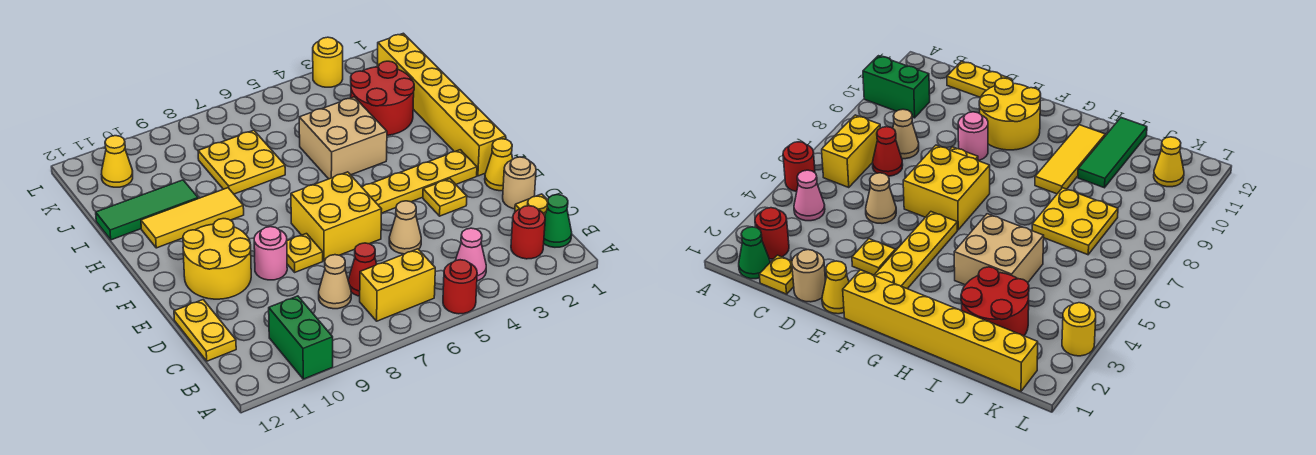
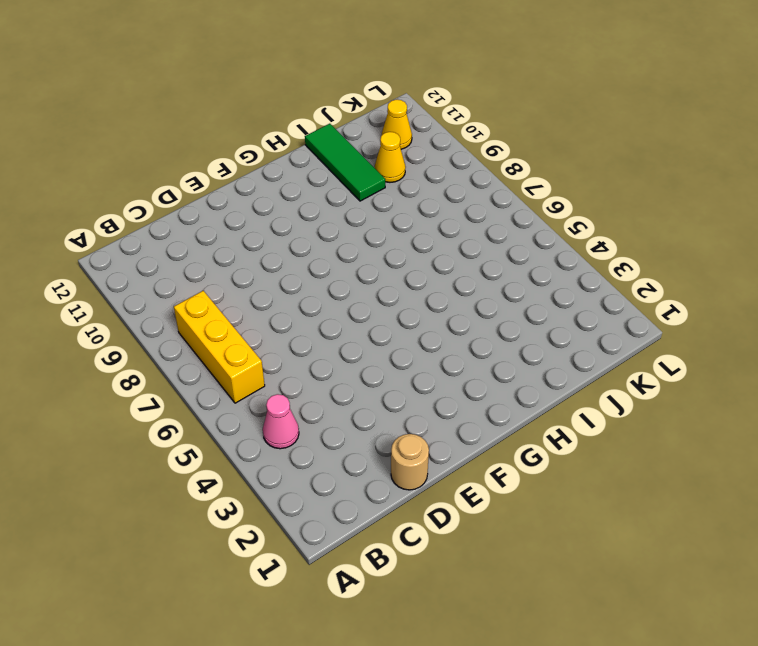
yellow 1x3 brick [174,291,265,403] -> yellow 1x2 brick [360,249,435,321]
yellow 1x1 cone [375,132,406,182] -> yellow 1x1 cone moved to [485,139,513,191]
none -> red 1x1 round brick [443,260,477,314]
none -> green 1x2 brick [269,296,333,379]
none -> green 1x1 cone [544,195,572,247]

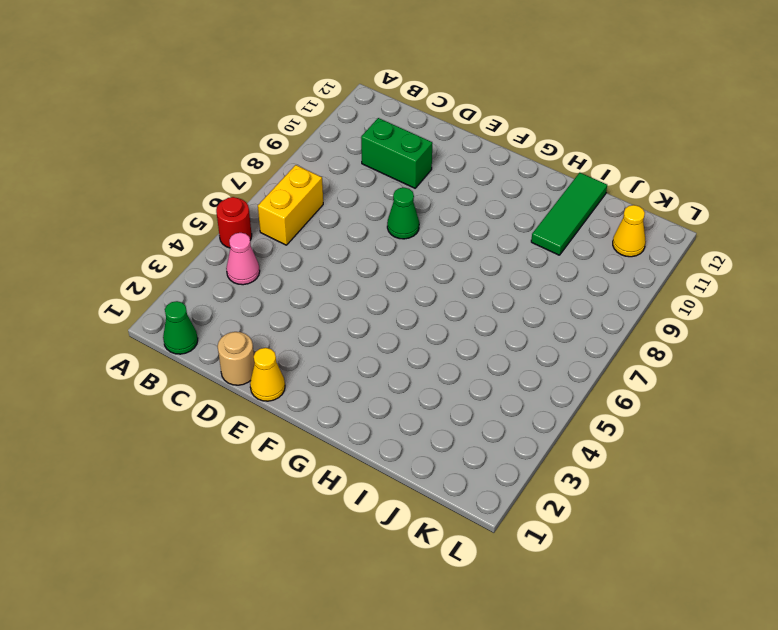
green 1x2 brick [361,118,432,188] -> green 1x2 brick moved to [269,296,333,379]
green 1x1 cone [387,188,419,239] -> yellow 1x1 plate [287,234,323,272]
none -> red 1x1 round brick [511,206,545,259]
none -> yellow 1x1 plate [515,194,548,215]
none -> red 1x1 cone [348,243,377,296]

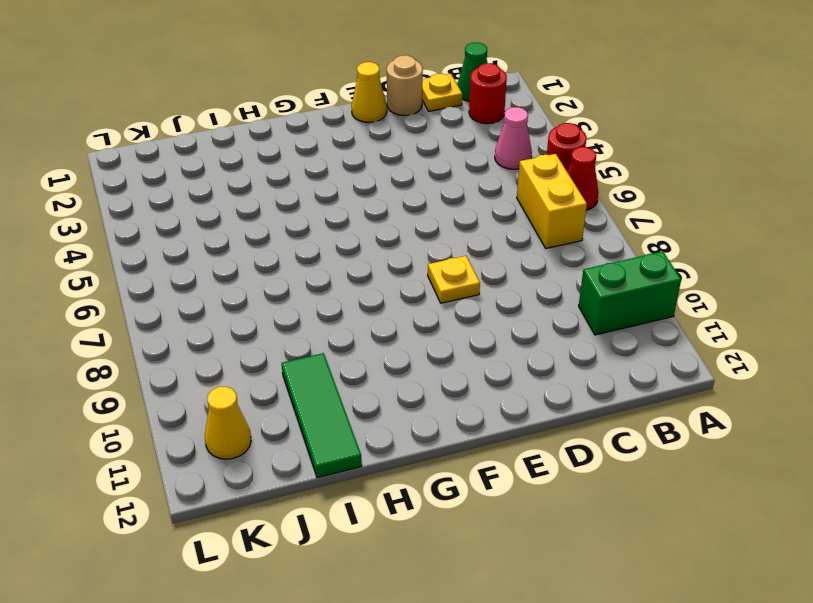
red 1x1 cone [567,147,599,210] -> red 1x1 cone moved to [348,243,377,296]
none -> tan 1x1 cone [319,255,351,309]
none -> yellow 1x2 plate [174,300,236,361]
none -> tan 1x1 cone [389,201,421,254]

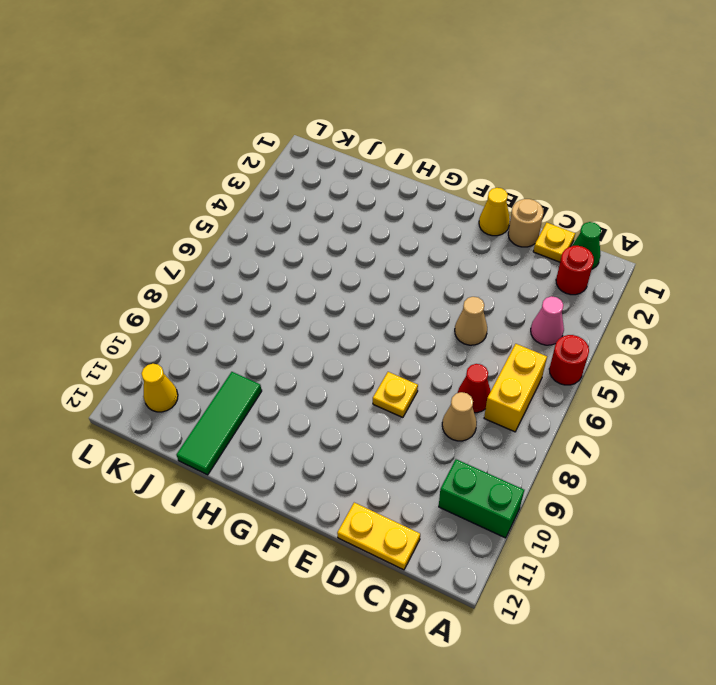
none -> yellow 1x1 plate [423,179,467,216]
none -> yellow 2x2 brick [291,172,382,261]
none -> pink 1x1 round brick [254,227,287,280]

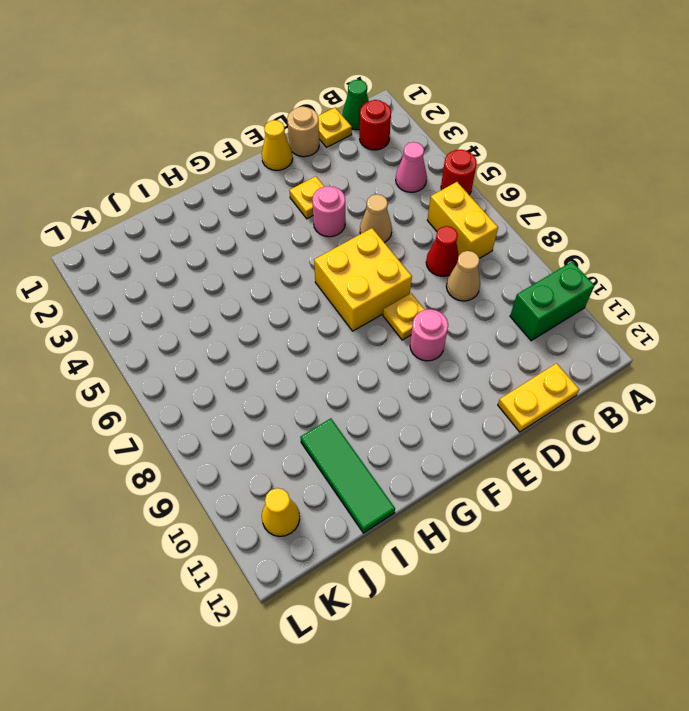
pink 1x1 round brick [312,186,345,237] -> none
none -> yellow 2x2 round brick [183,219,251,299]
none -> yellow 1x6 brick [377,33,506,176]
none -> yellow 1x4 plate [362,150,477,213]

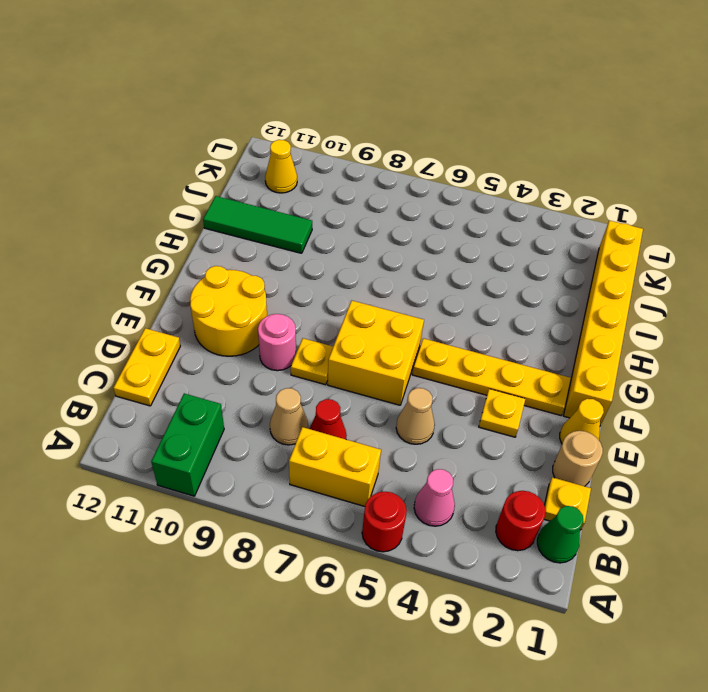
none -> tan 2x2 brick [299,97,387,179]
none -> yellow 1x3 tile [141,188,244,248]
none -> red 2x2 round brick [351,61,414,135]

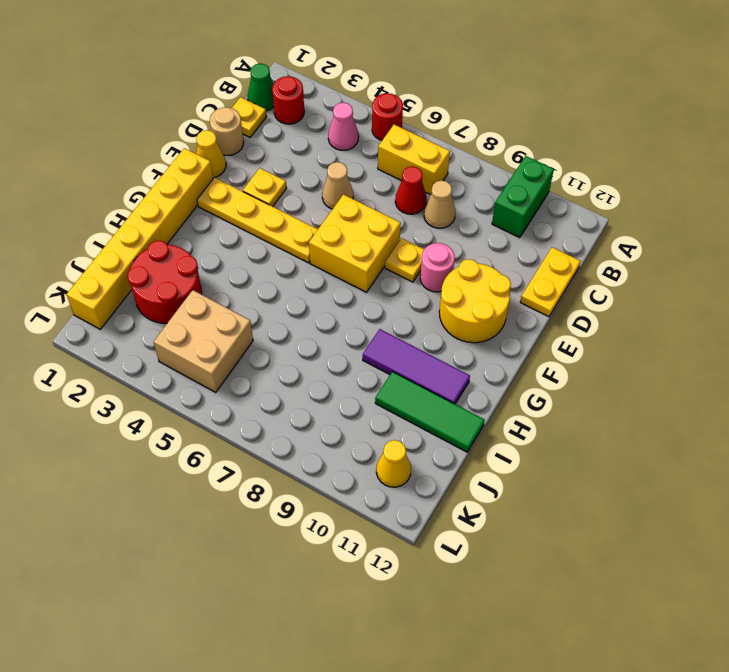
purple 1x3 tile [363,329,470,404] -> yellow 1x3 tile [141,188,244,248]
tan 2x2 brick [154,290,253,392] -> tan 2x2 brick moved to [299,97,387,179]
none -> yellow 2x2 plate [198,130,285,194]
none -> yellow 1x1 round brick [313,37,343,87]

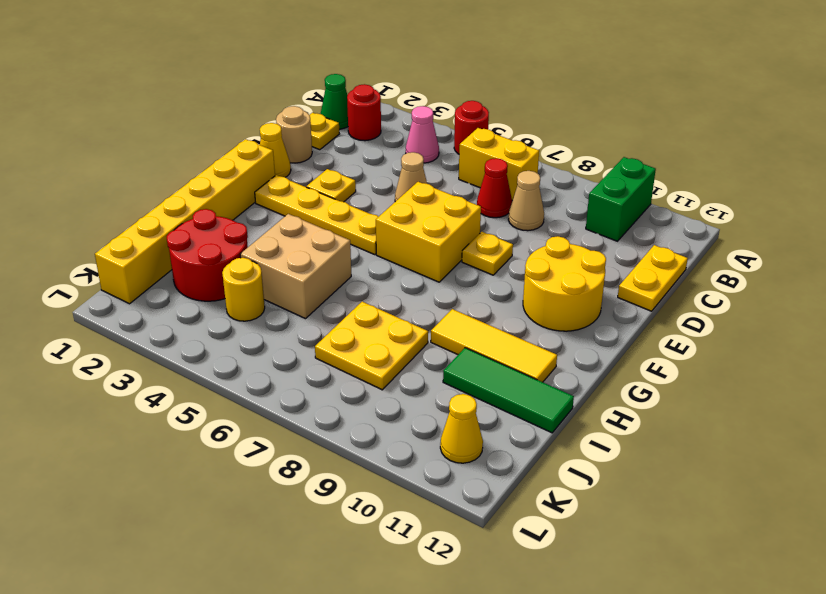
yellow 1x1 round brick [222,258,265,321] -> yellow 1x1 round brick moved to [313,37,343,87]
none -> pink 1x1 round brick [254,227,287,280]

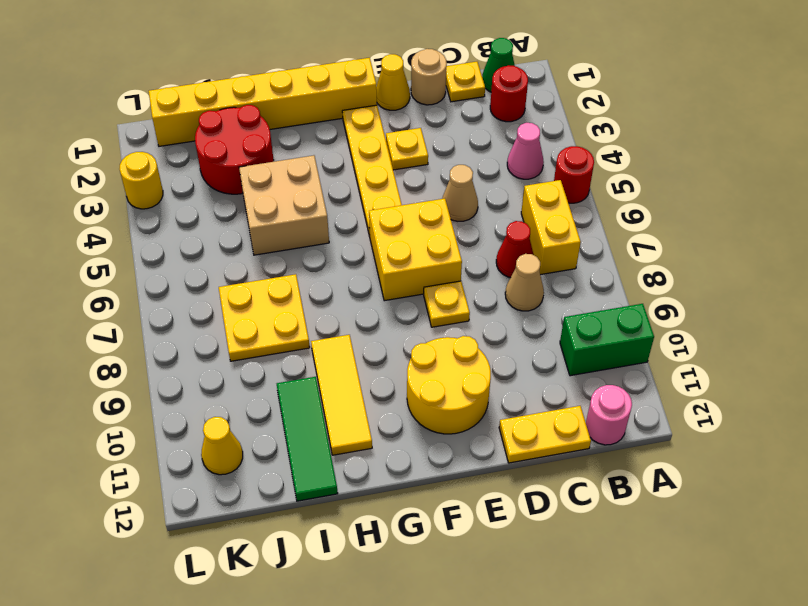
pink 1x1 round brick [586,385,632,445] -> pink 1x1 round brick moved to [254,227,287,280]

